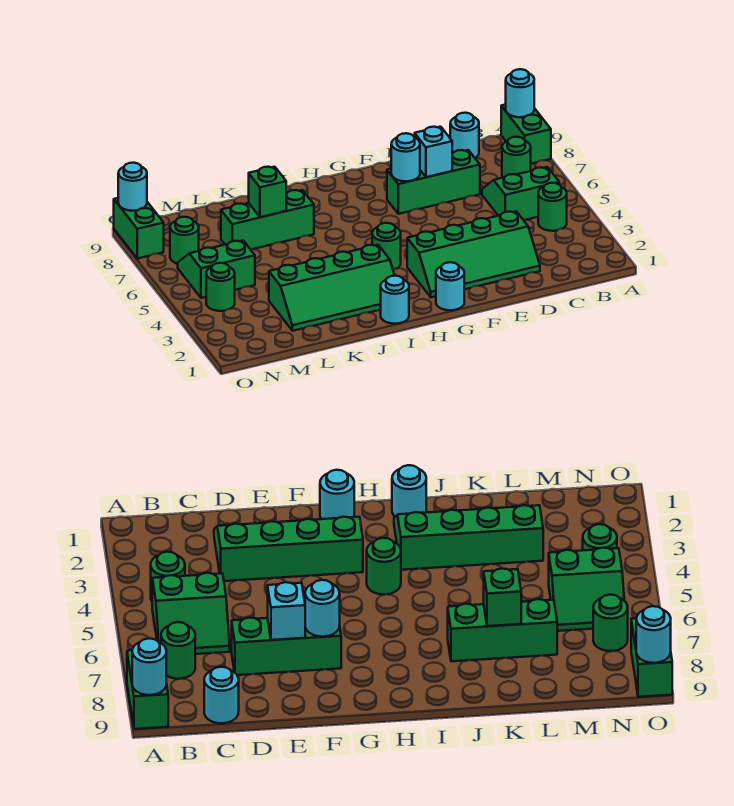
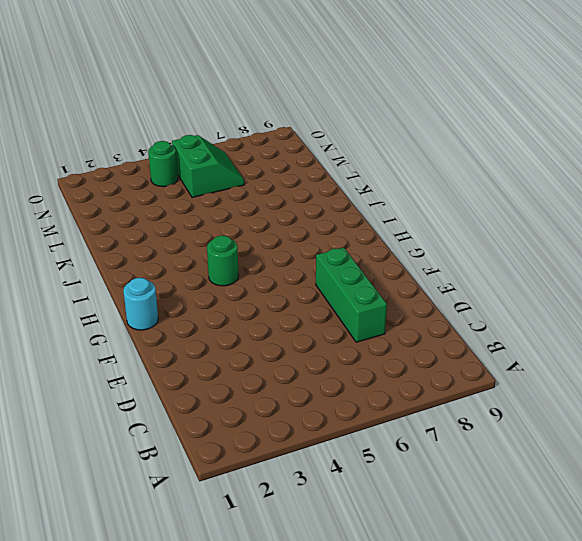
none -> green 1x2 brick [501,104,551,164]
none -> green 1x1 round brick [538,183,567,231]
none -> green 2x2 slope [482,167,559,220]

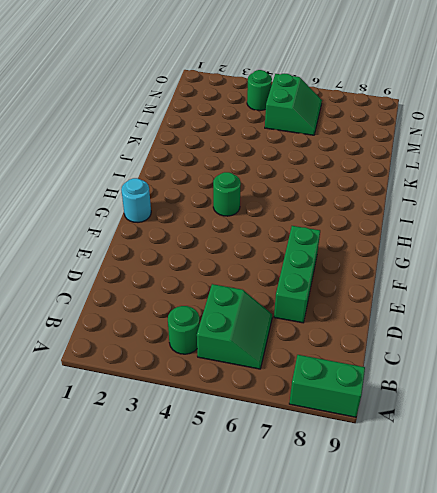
none -> green 1x1 round brick [502,137,531,178]
none -> cyan 1x1 round brick [450,113,479,158]
none -> green 2x4 slope [407,211,540,297]

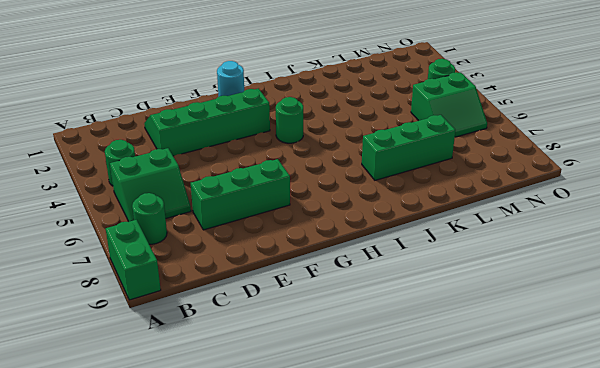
none -> cyan 1x1 round brick [450,113,479,158]
none -> cyan 1x1 round brick [381,276,409,324]
none -> green 2x4 slope [269,245,395,331]

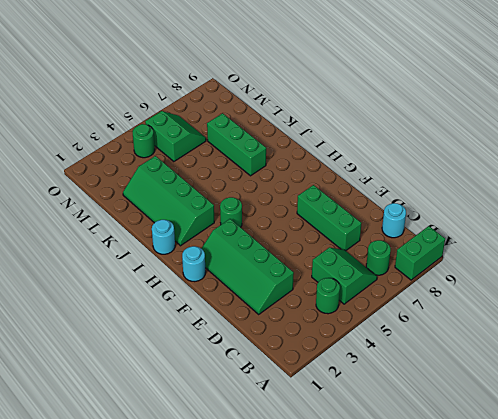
none -> green 1x1 round brick [170,217,199,264]
none -> green 1x2 brick [114,198,164,259]
none -> cyan 1x1 round brick [506,69,534,117]

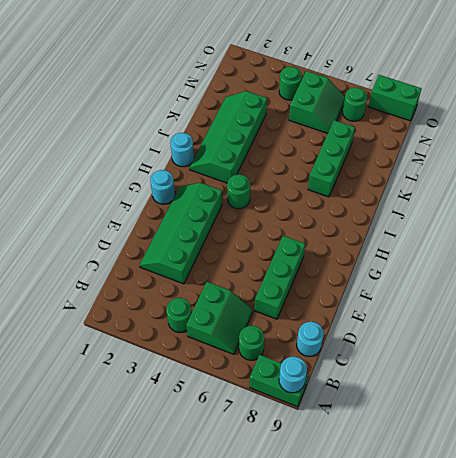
none -> cyan 1x1 brick [415,127,452,177]
none -> cyan 1x1 round brick [391,133,420,181]
none -> green 1x1 brick [249,167,286,217]

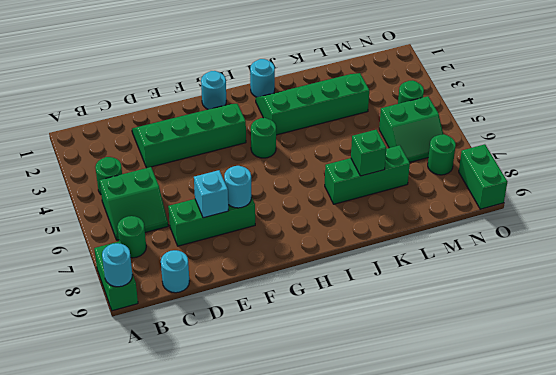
none -> cyan 1x1 round brick [118,163,147,211]

